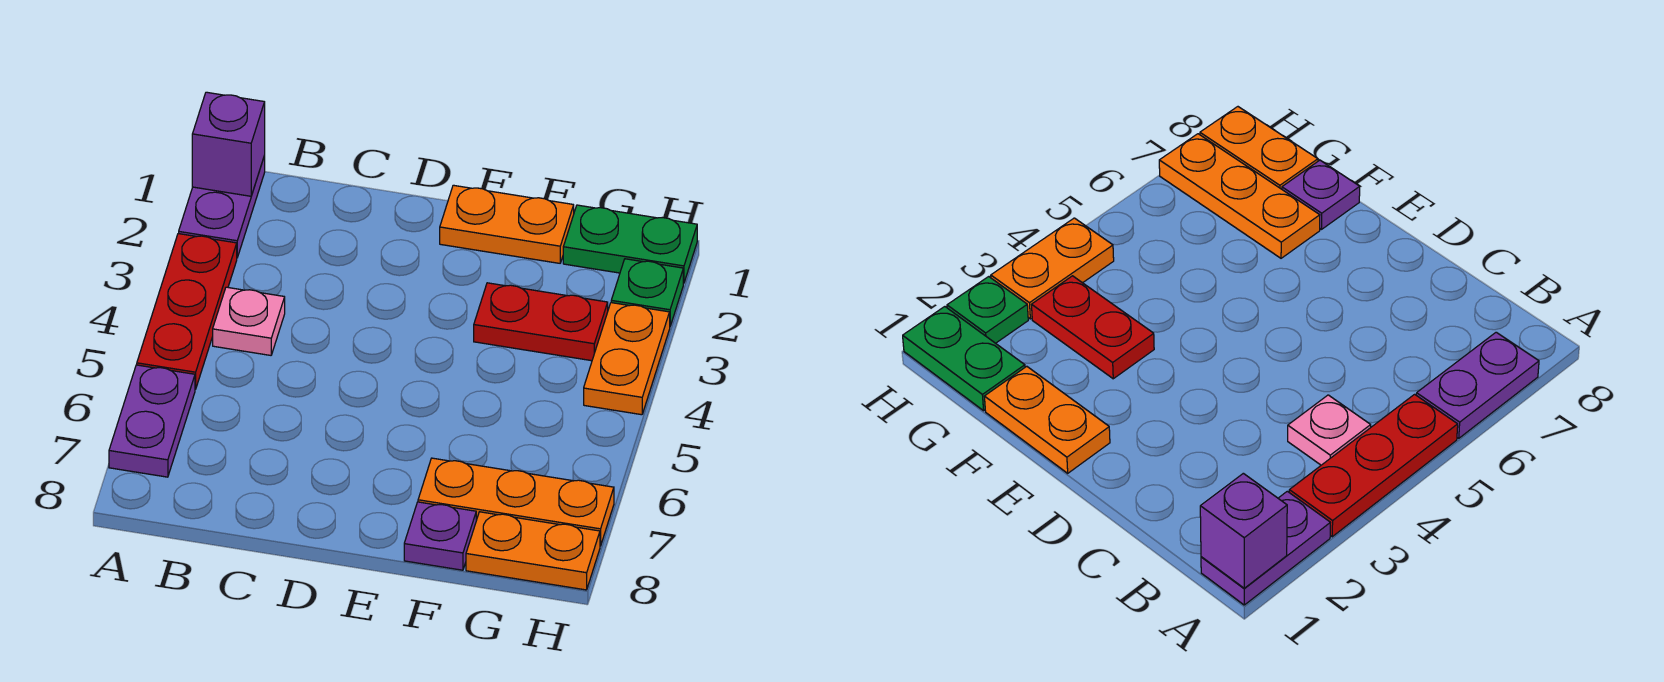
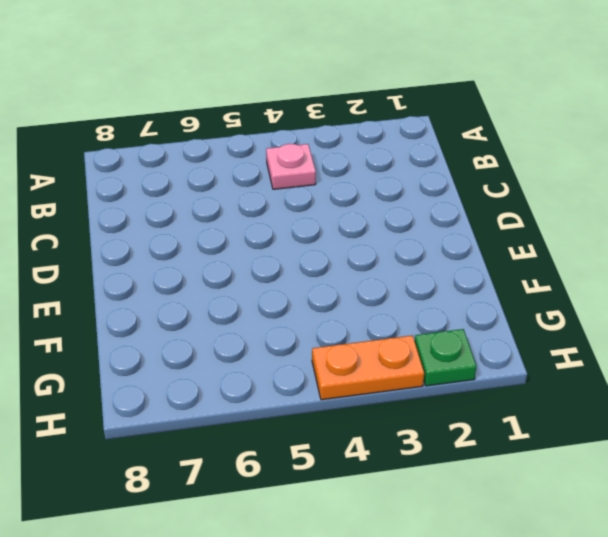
none -> purple 1x2 plate [179,156,265,258]
none -> red 1x3 plate [137,234,237,389]
none -> purple 1x2 plate [109,365,195,477]

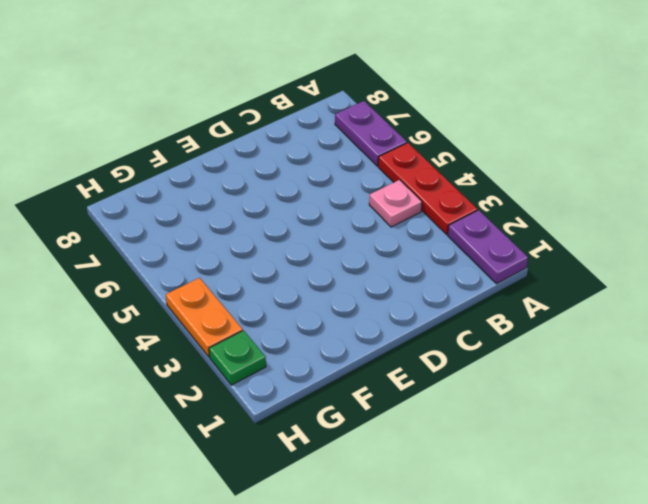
none -> orange 1x2 plate [440,185,574,263]
none -> red 1x2 plate [474,283,608,361]
none -> orange 1x3 plate [418,458,614,546]

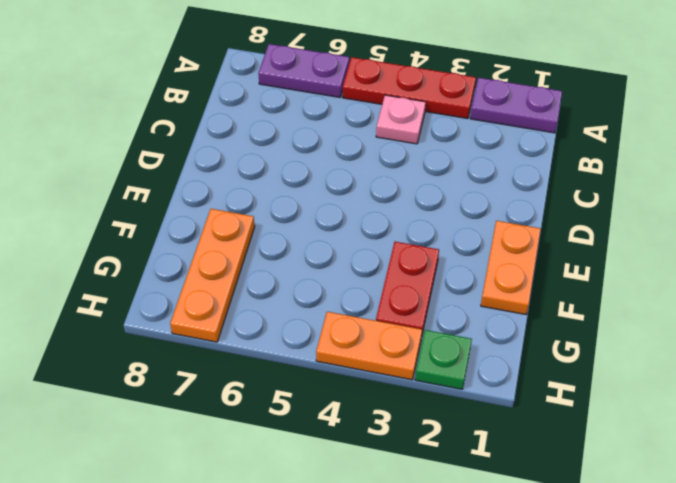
none -> purple 1x1 plate [404,502,476,570]
none -> green 1x2 plate [563,205,697,283]
none -> orange 1x2 plate [466,512,600,590]

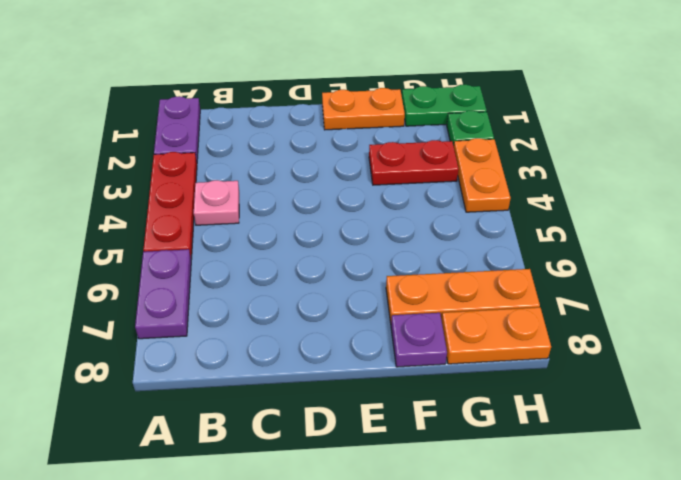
none -> purple 1x1 brick [192,92,265,196]

